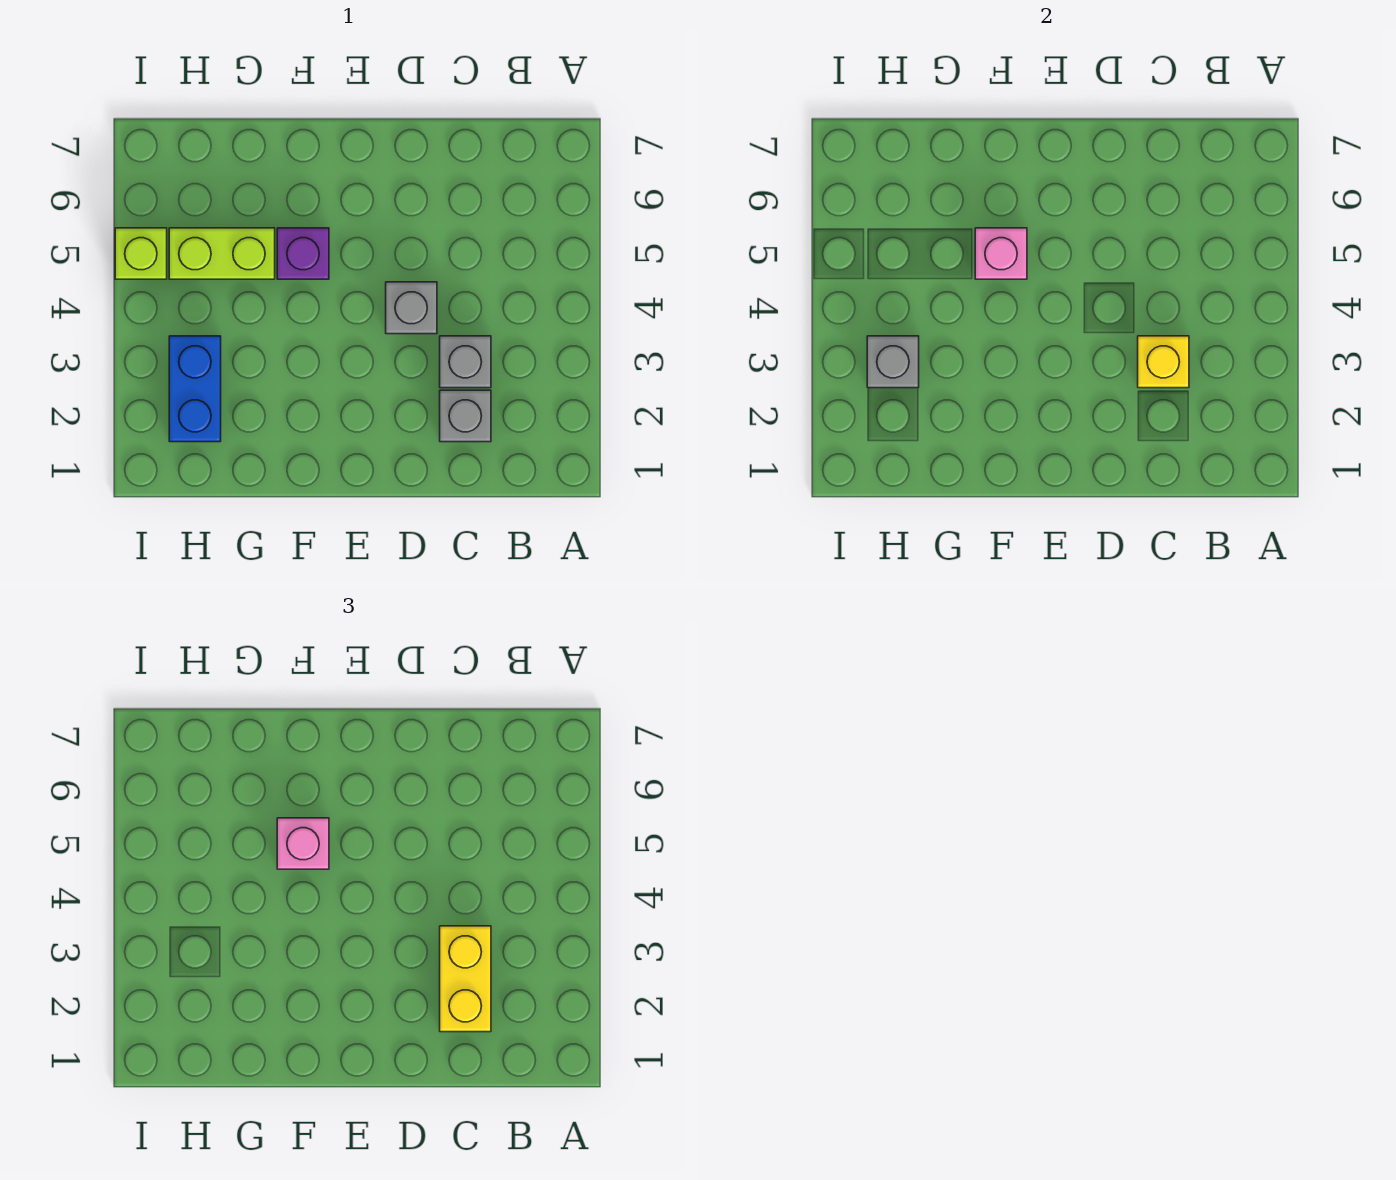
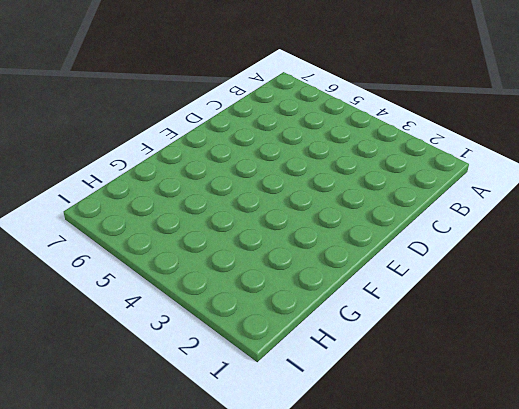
none -> grey 1x1 brick [440,390,491,442]
none -> grey 1x1 brick [440,336,491,388]
none -> grey 1x1 brick [386,282,437,334]

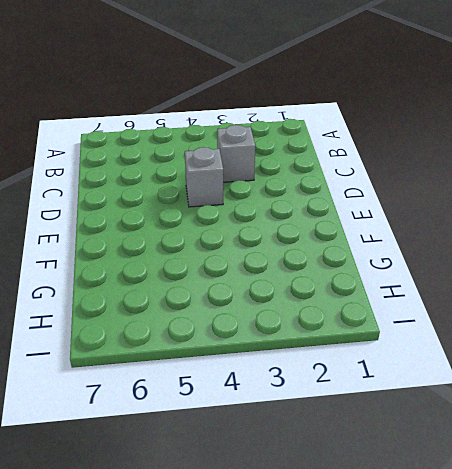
none -> grey 1x1 brick [440,390,491,442]
none -> purple 1x1 brick [277,228,329,279]
none -> lime 1x2 brick [169,228,275,279]

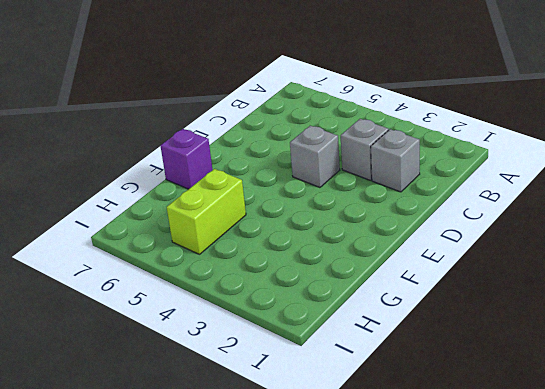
purple 1x1 brick [161,129,213,189] -> purple 1x1 brick moved to [277,228,329,279]
none -> blue 1x2 brick [169,336,221,442]
none -> lime 1x1 brick [115,228,167,279]
none -> yellow 1x1 brick [1138,336,1189,388]

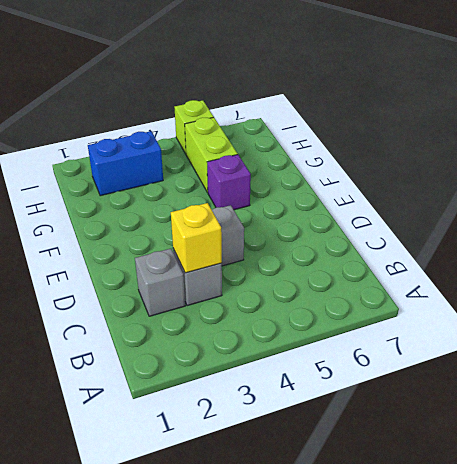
none -> pink 1x1 brick [975,228,1027,279]
none -> grey 1x1 brick [867,336,919,388]
none -> yellow 1x2 brick [440,926,491,1032]

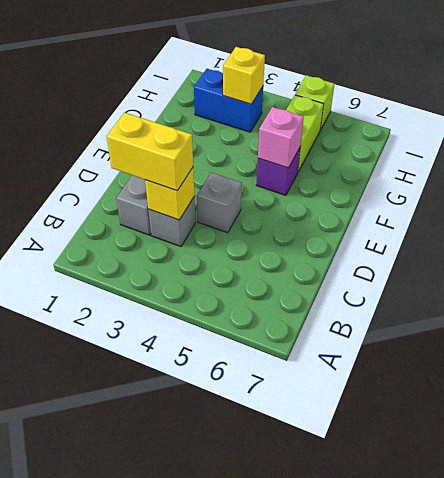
yellow 1x1 brick [223,47,265,104] -> grey 1x1 brick [867,336,919,388]
none -> pink 1x1 brick [277,818,329,869]

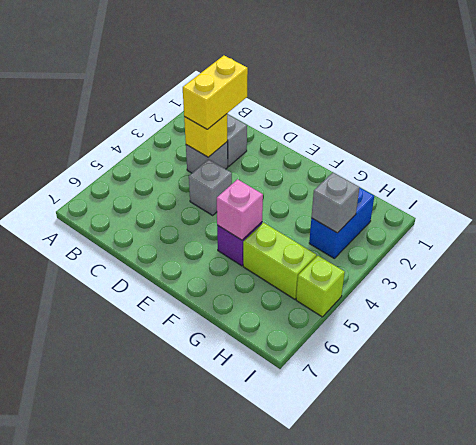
none -> pink 1x1 brick [277,818,329,869]

